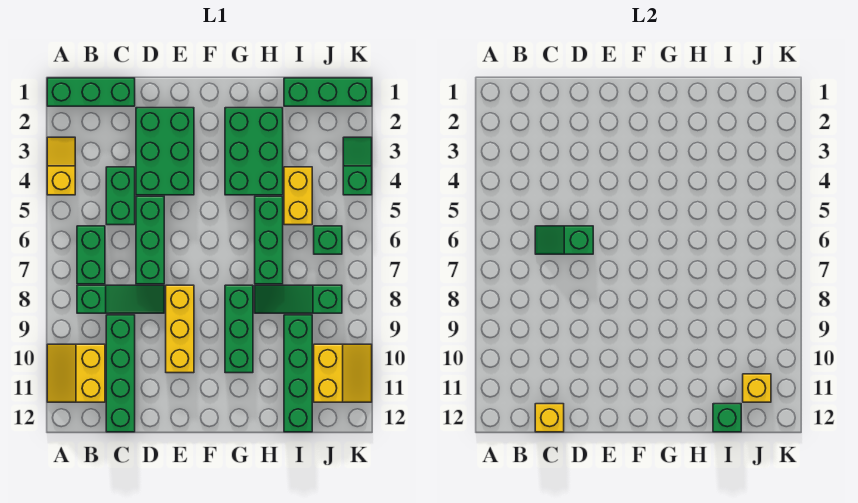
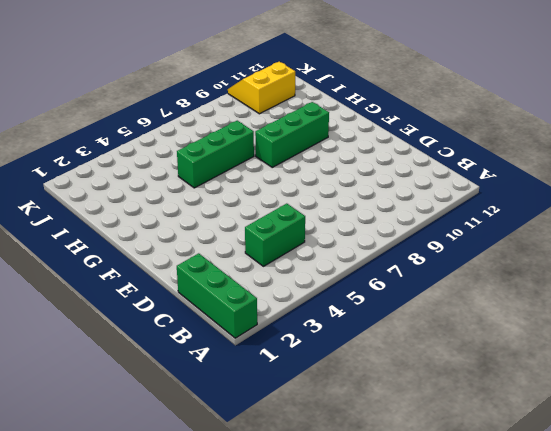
none -> yellow 1x2 slope [47,137,75,195]
none -> yellow 2x2 slope [47,344,105,402]
none -> green 1x2 brick [77,226,105,284]

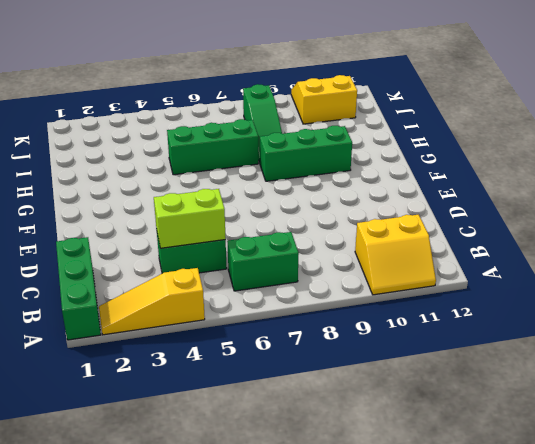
yellow 1x3 slope [99,268,205,335] -> yellow 1x2 slope [47,137,75,195]
lime 1x2 brick [154,189,226,248] -> none
none -> green 1x3 slope [77,285,164,313]
none -> green 1x4 brick [106,315,135,432]
none -> green 2x3 brick [136,108,194,195]

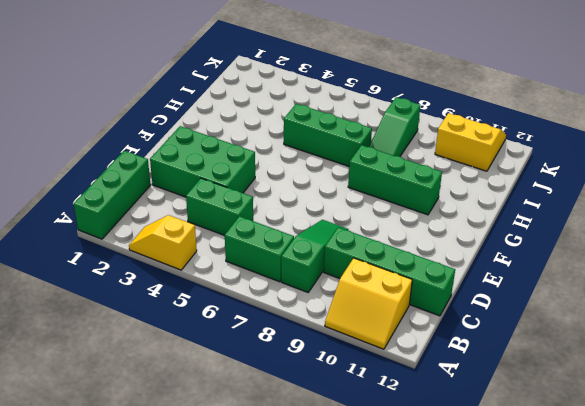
none -> green 1x3 brick [136,196,164,284]
none -> yellow 1x3 brick [166,285,194,373]
none -> green 2x3 brick [225,108,283,195]

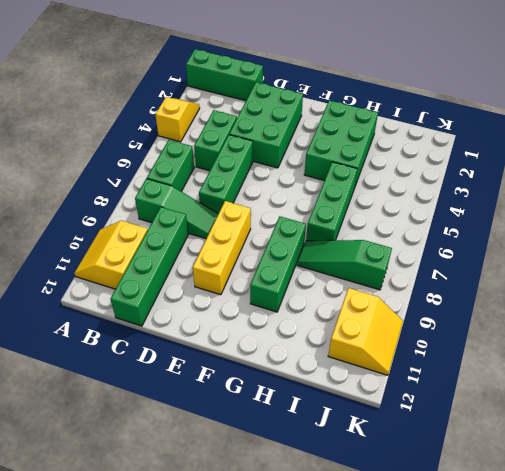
none -> green 1x3 brick [284,78,372,106]
none -> yellow 1x2 brick [284,167,312,225]
none -> green 1x4 brick [284,315,312,432]

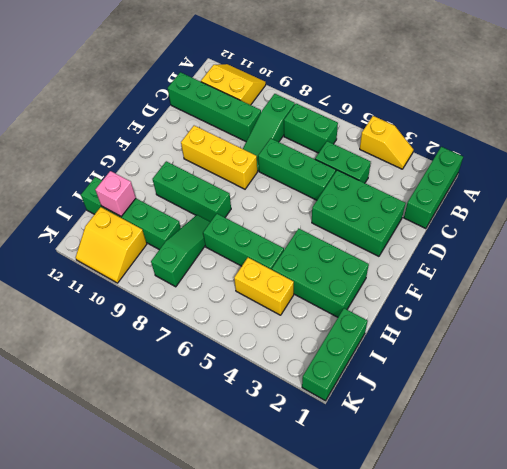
pink 1x1 brick [95,171,136,217] -> none
none -> green 1x1 brick [314,226,342,254]
none -> green 1x2 slope [343,137,372,195]
none -> green 1x2 slope [535,226,593,254]

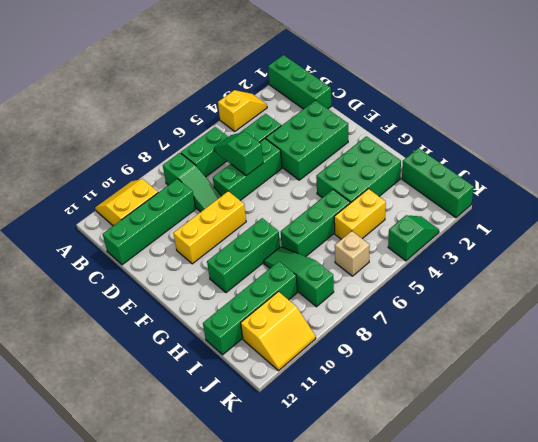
tan 1x1 brick [335,231,370,276] -> green 1x1 brick [314,226,342,254]
none -> yellow 1x1 brick [535,404,564,432]
none -> green 1x1 brick [713,404,741,432]
none -> yellow 1x1 brick [743,374,771,402]

